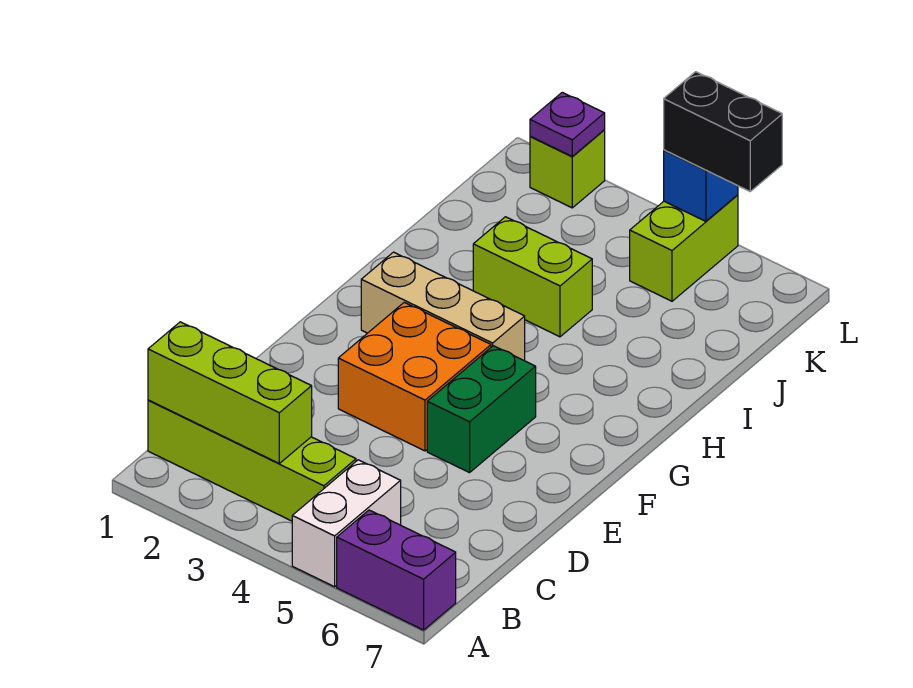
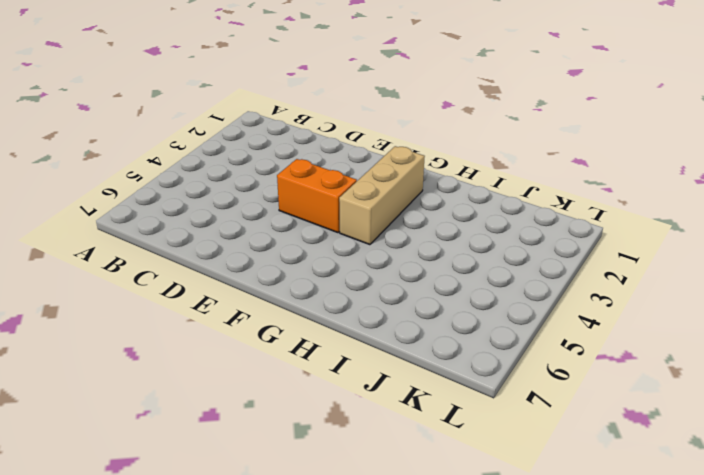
orange 1x2 brick [277,159,357,233] -> orange 2x2 brick [338,302,491,451]
none -> white 1x2 brick [292,460,401,587]
none -> purple 1x2 brick [337,510,456,630]
none -> lime 1x4 brick [148,400,356,521]

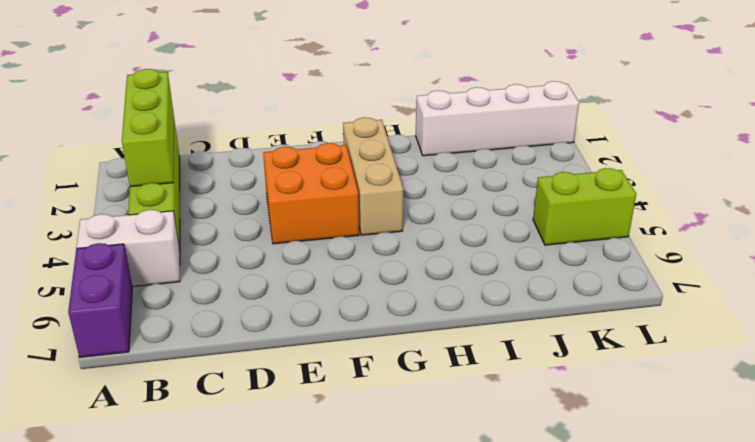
white 1x4 brick [416,81,579,156] -> none
none -> green 1x2 brick [427,346,536,473]
none -> lime 1x2 brick [473,217,592,337]
none -> lime 1x1 brick [530,130,605,208]

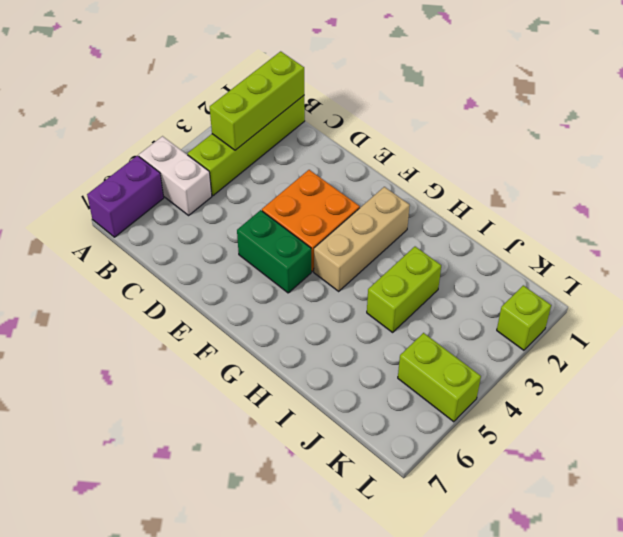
none -> purple 1x1 plate [530,92,605,157]
none -> blue 1x1 brick [664,150,738,221]
none -> black 1x2 brick [664,72,782,191]

